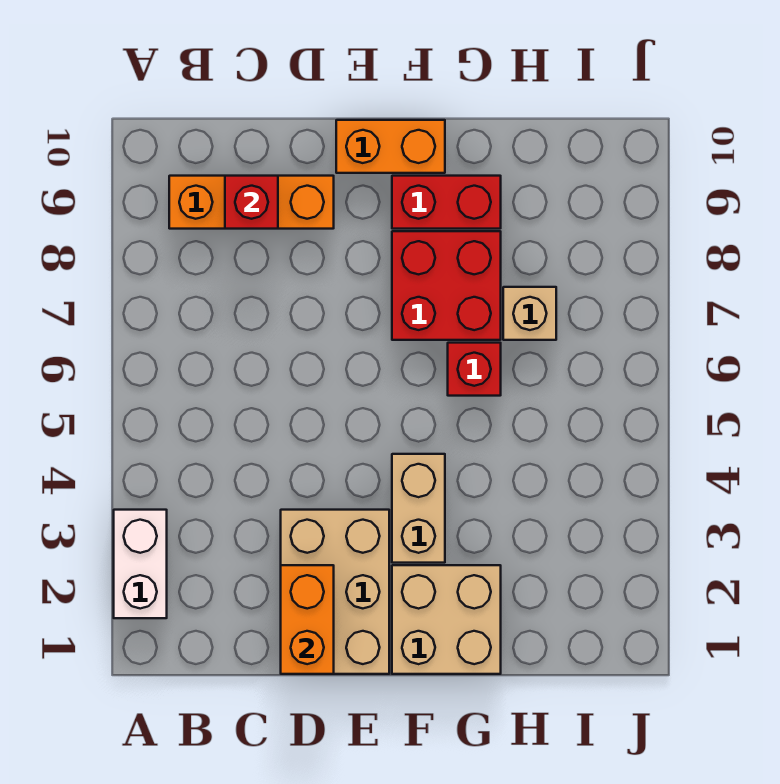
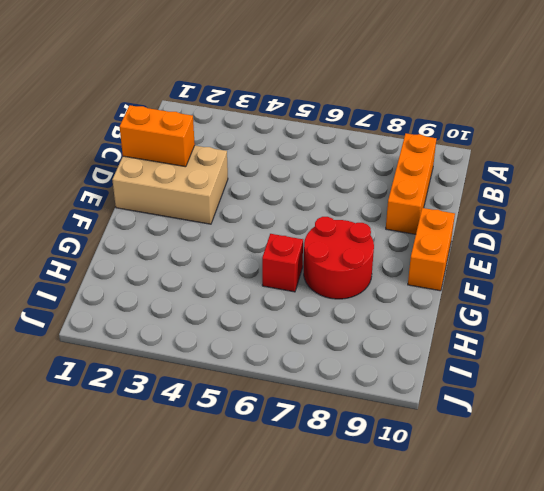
red 2x2 round brick [304,217,374,299] -> red 2x2 brick [392,231,501,340]
none -> white 1x2 brick [114,510,167,618]
none -> tan 2x2 brick [392,565,501,674]
none -> tan 1x2 brick [392,454,445,563]

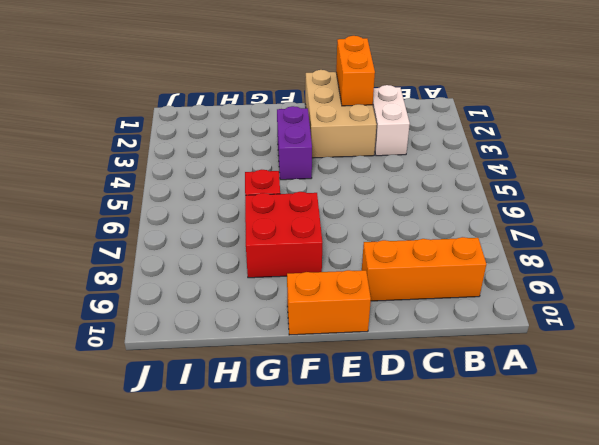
white 1x2 brick [373,85,410,156] -> white 1x2 brick moved to [114,510,167,618]
purple 1x2 brick [277,106,312,180] -> tan 1x2 brick [392,454,445,563]
none -> tan 2x2 brick [392,565,501,674]
none -> red 1x2 brick [392,176,501,229]
none -> tan 1x1 brick [503,287,556,340]

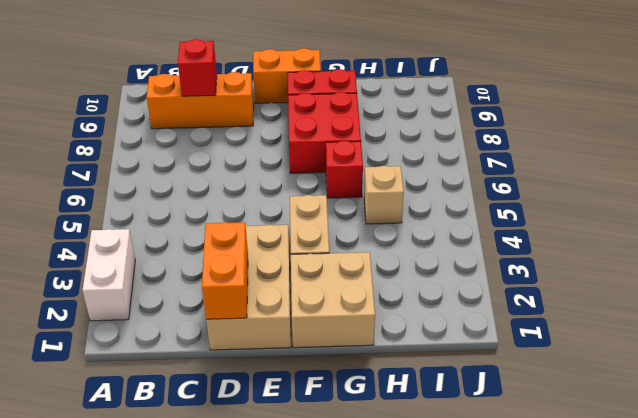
tan 1x1 brick [364,166,404,224] -> tan 1x1 brick moved to [503,287,556,340]

